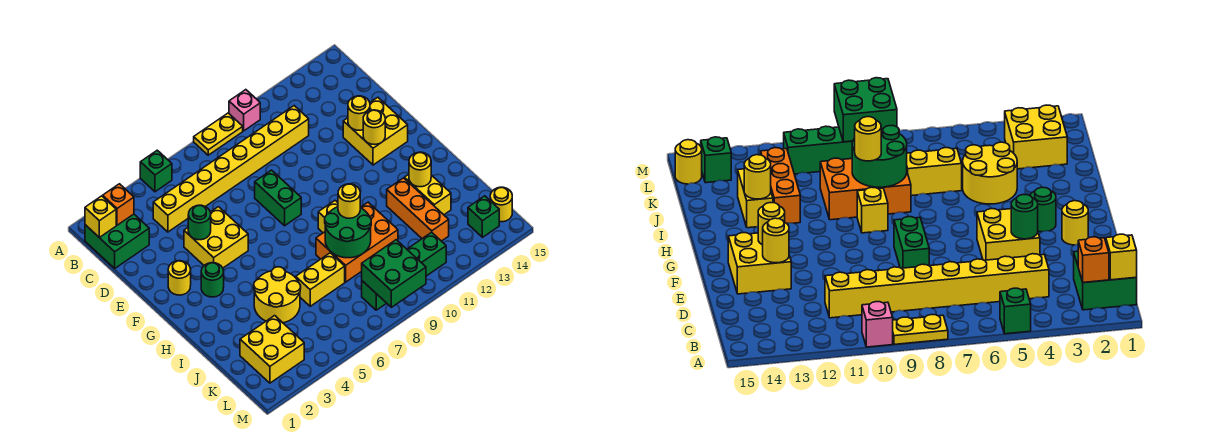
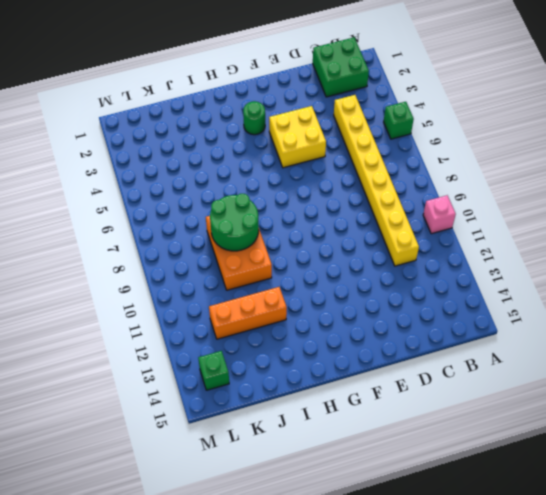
none -> yellow 1x2 plate [194,113,243,155]
none -> green 1x2 brick [255,170,301,226]
none -> yellow 2x2 brick [343,97,408,165]

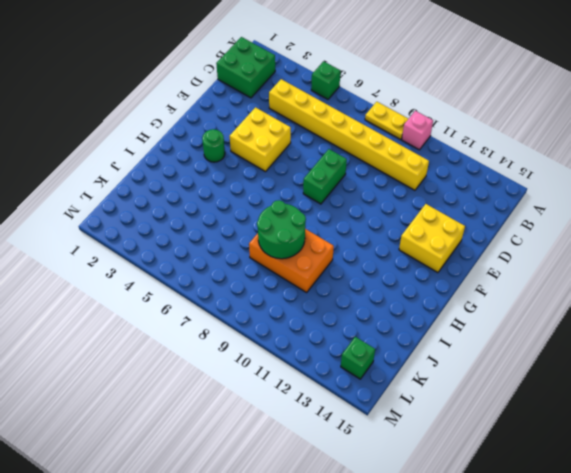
none -> yellow 1x1 round brick [168,261,191,295]
none -> yellow 1x1 brick [318,201,338,233]
none -> yellow 2x2 round brick [254,267,301,323]

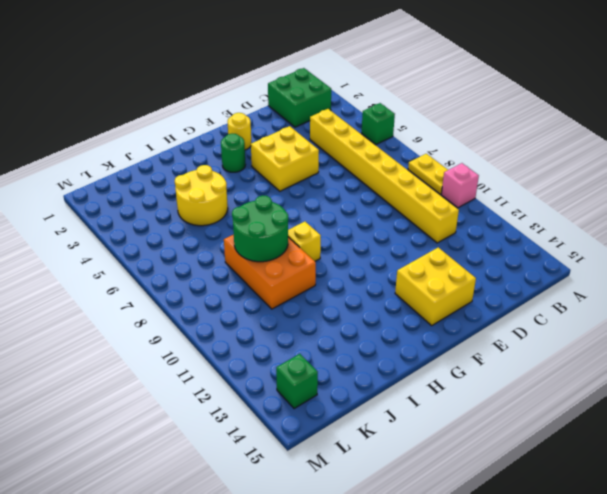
none -> green 1x2 brick [255,170,301,226]
none -> orange 1x3 brick [387,178,449,241]
none -> yellow 1x2 brick [404,174,451,215]

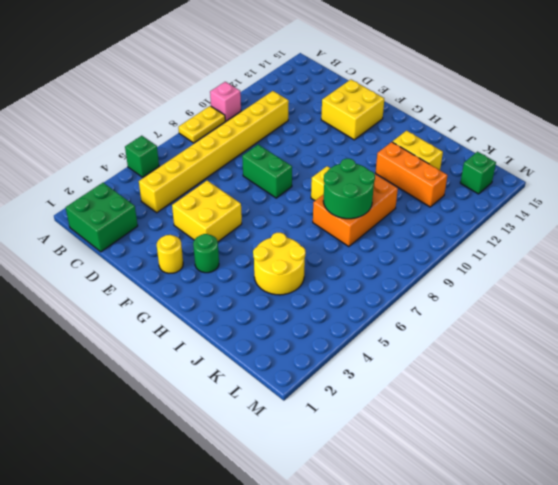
none -> yellow 1x2 brick [296,253,345,306]
none -> yellow 2x2 brick [240,316,304,383]
none -> green 1x4 brick [362,232,446,310]

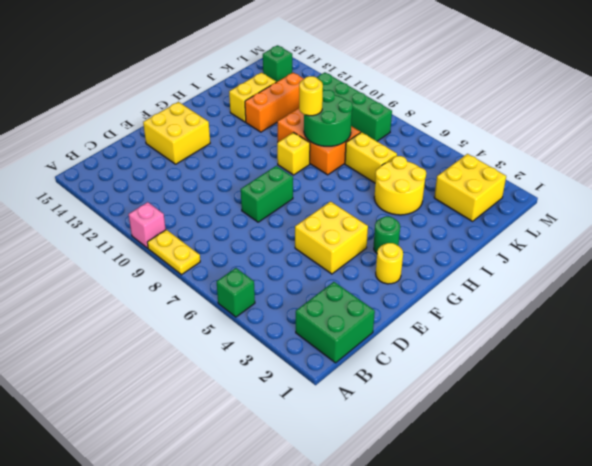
none -> yellow 1x8 brick [153,106,309,232]
none -> yellow 1x1 round brick [490,187,512,222]
none -> yellow 1x1 brick [85,196,116,237]

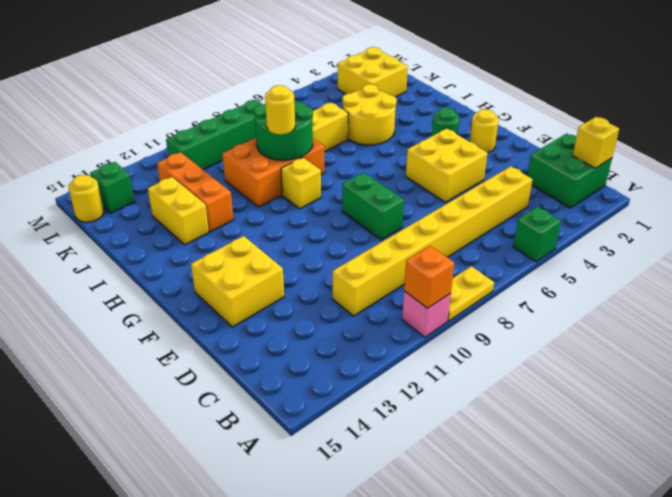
orange 1x1 brick [404,246,454,308] -> orange 1x1 brick moved to [103,184,134,225]
none -> green 1x1 round brick [188,205,211,240]
none -> yellow 1x1 round brick [348,96,370,130]
none -> yellow 1x1 round brick [363,110,385,144]

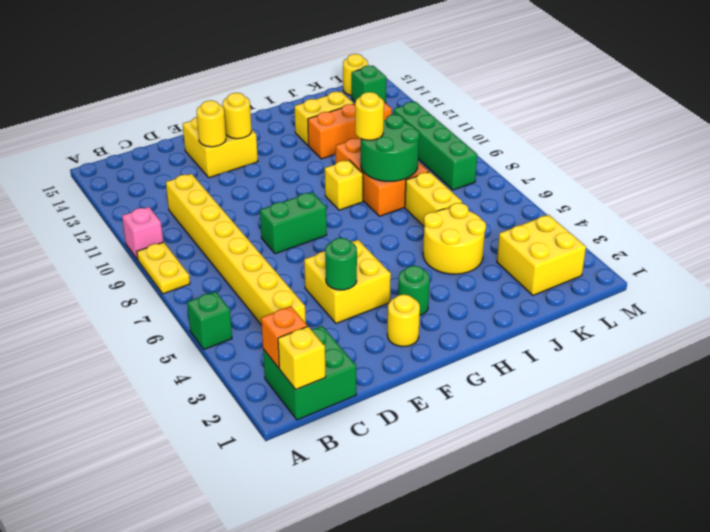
none -> yellow 1x1 round brick [409,152,431,187]
none -> green 2x2 brick [362,240,426,307]

